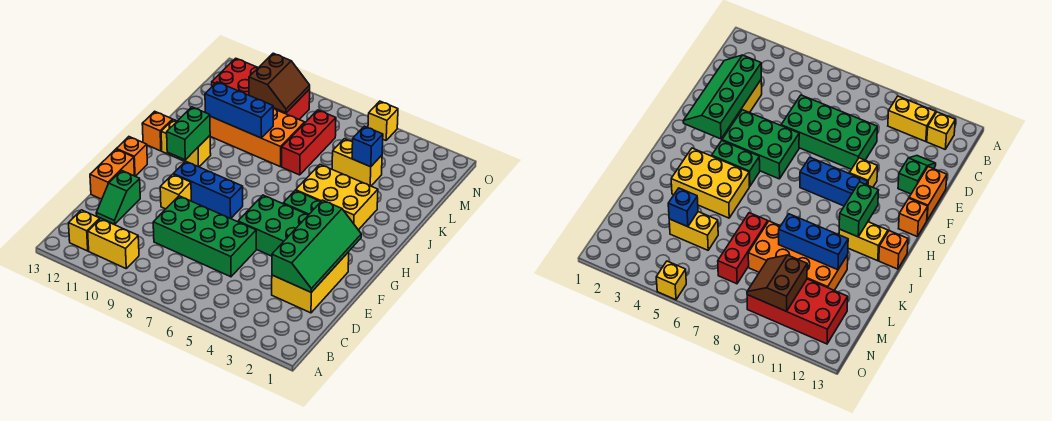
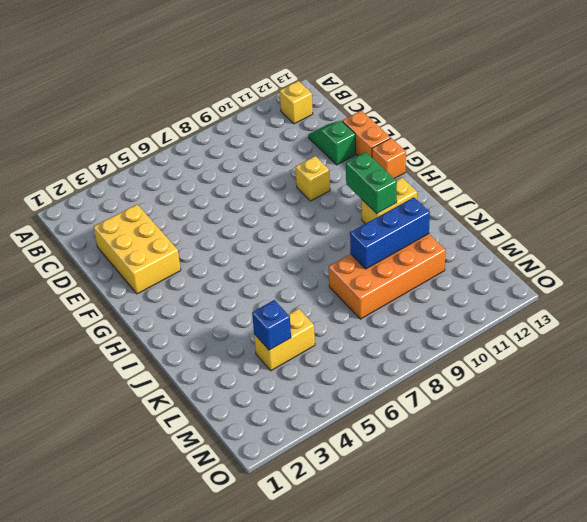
none -> yellow 1x2 brick [88,219,139,268]
none -> green 2x4 brick [153,196,256,277]
none -> green 2x3 brick [238,195,308,256]

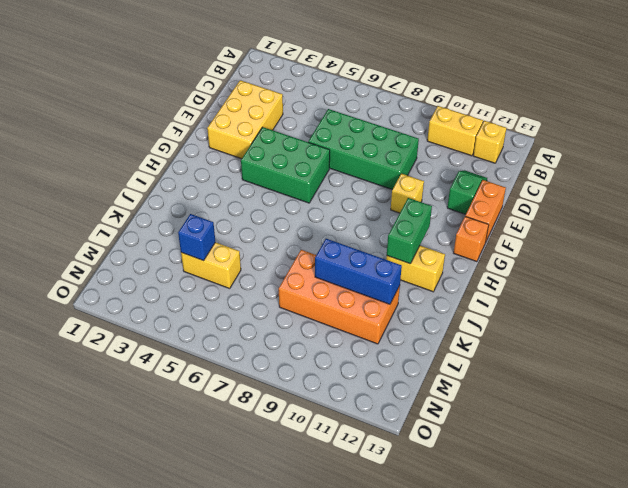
none -> blue 1x3 brick [173,161,243,218]
none -> green 1x2 brick [283,190,321,215]
none -> yellow 2x3 brick [296,165,378,230]

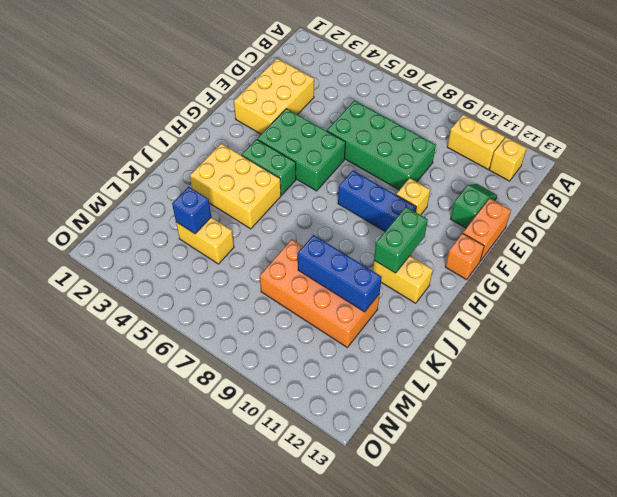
none -> orange 1x1 brick [142,111,172,151]
none -> red 1x3 brick [282,110,336,175]
none -> red 2x4 brick [212,58,310,119]

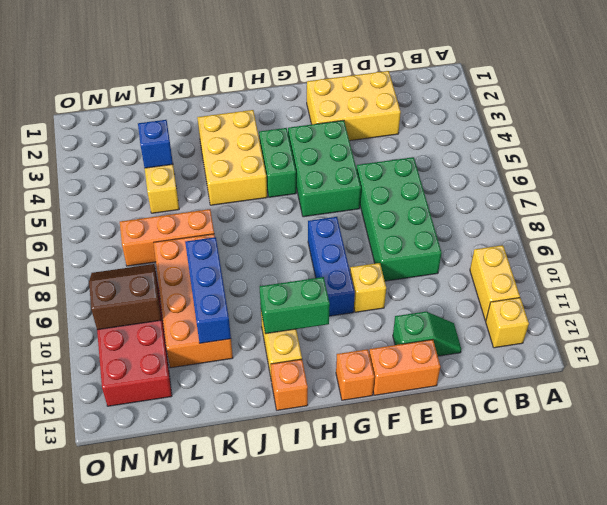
orange 1x3 brick [120,209,214,266] -> red 1x3 brick [282,110,336,175]
none -> yellow 1x1 brick [368,101,398,140]
none -> green 2x4 slope [272,200,361,292]

